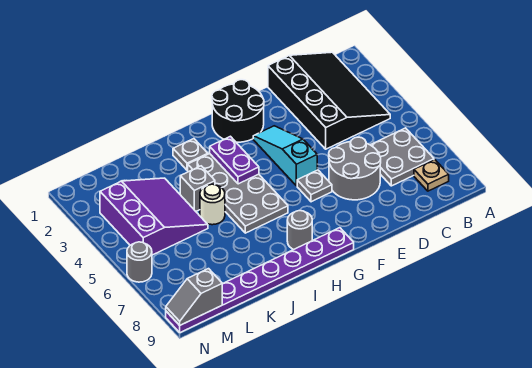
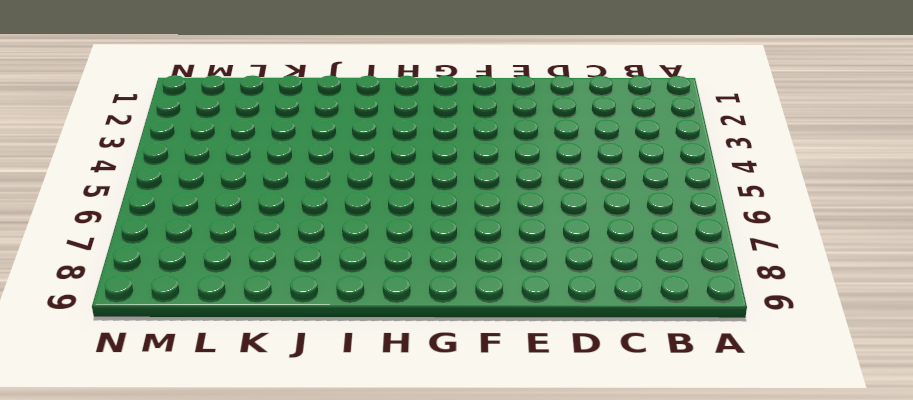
none -> black 3x4 slope [268,52,390,149]
none -> grey 2x2 plate [371,128,434,186]
none -> tan 1x1 plate [414,160,449,191]

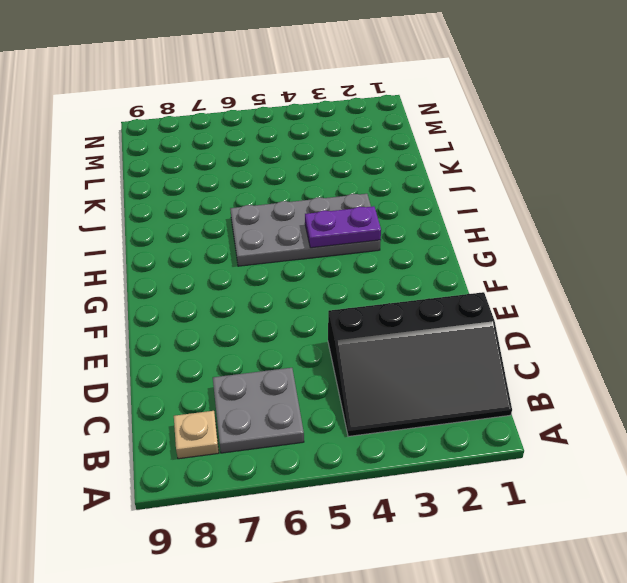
none -> grey 2x2 round brick [329,137,381,200]
none -> black 2x2 round brick [212,80,264,142]
none -> cyan 1x3 slope [253,126,317,186]

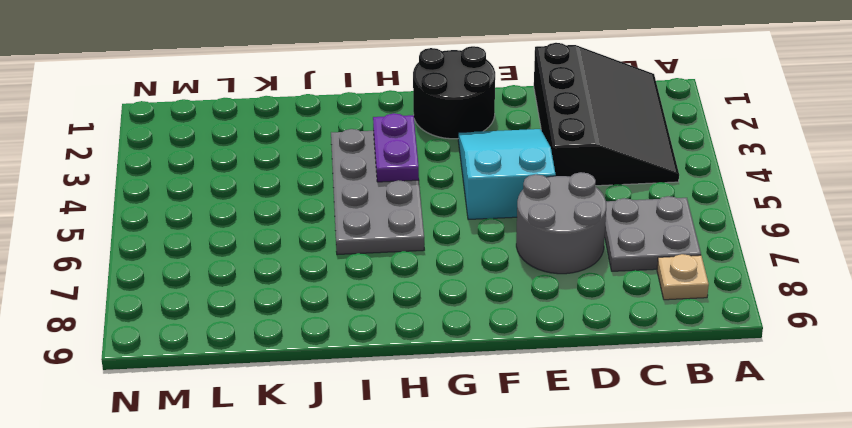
cyan 2x3 slope [458,129,556,220] -> cyan 1x3 slope [253,126,317,186]
none -> grey 1x1 plate [297,170,332,202]
none -> purple 1x8 plate [166,228,354,333]
none -> grey 1x1 round brick [287,211,312,250]

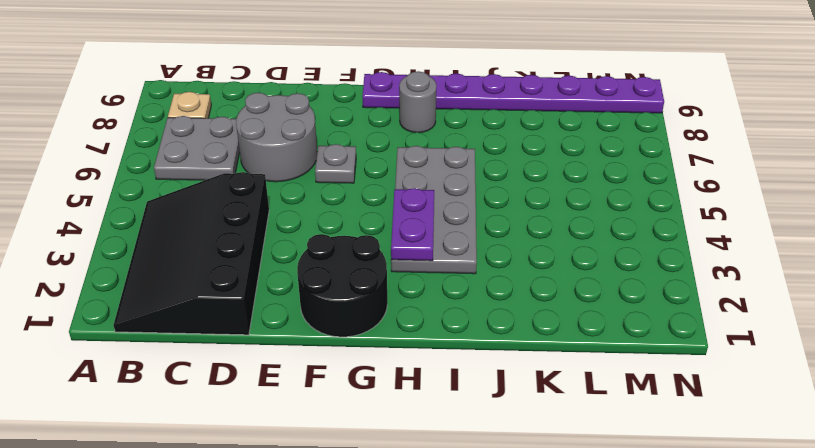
none -> cyan 1x3 slope [253,126,317,186]
none -> grey 1x1 plate [173,139,208,170]
none -> grey 1x1 brick [180,166,215,211]

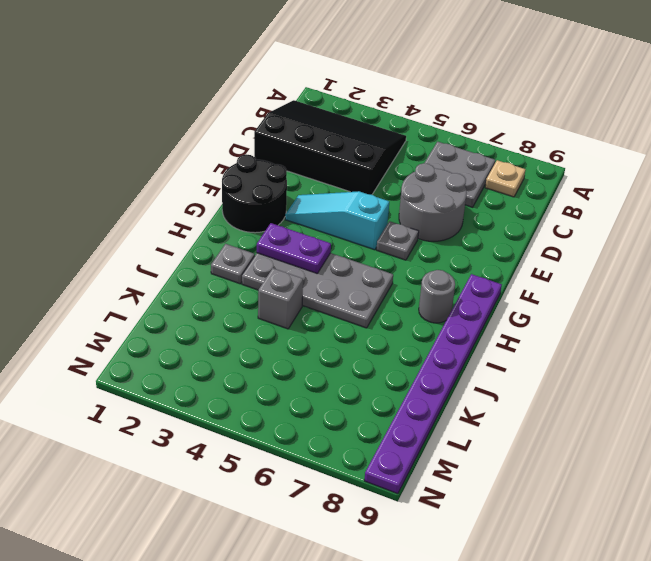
none -> white 1x1 round brick [200,184,225,225]
none -> purple 3x3 slope [100,178,208,255]
none -> grey 1x1 round brick [127,242,152,282]

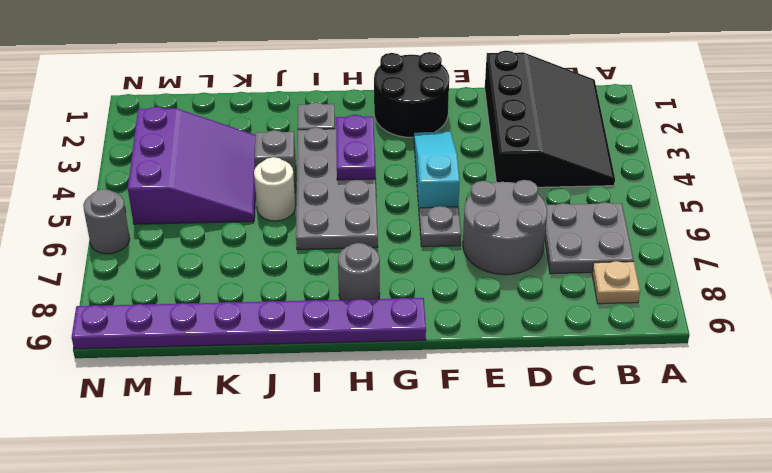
none -> grey 1x2 slope [166,269,222,325]

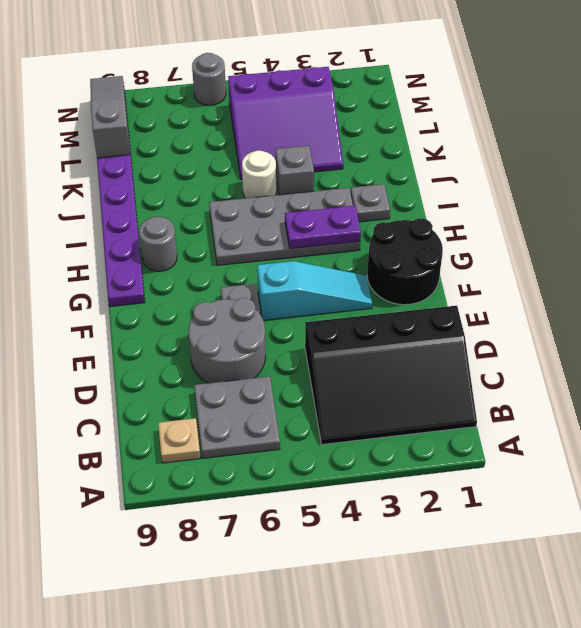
grey 1x3 slope [90,76,130,158] -> grey 1x2 slope [166,269,222,325]

